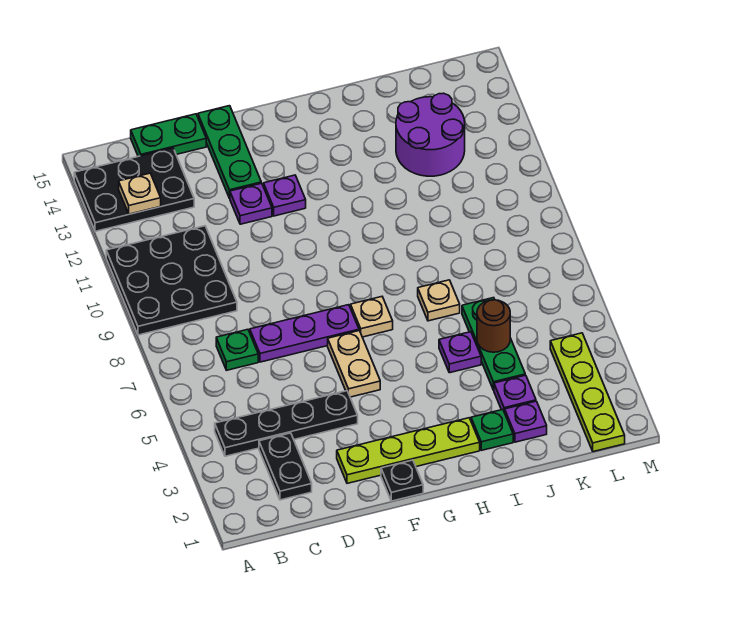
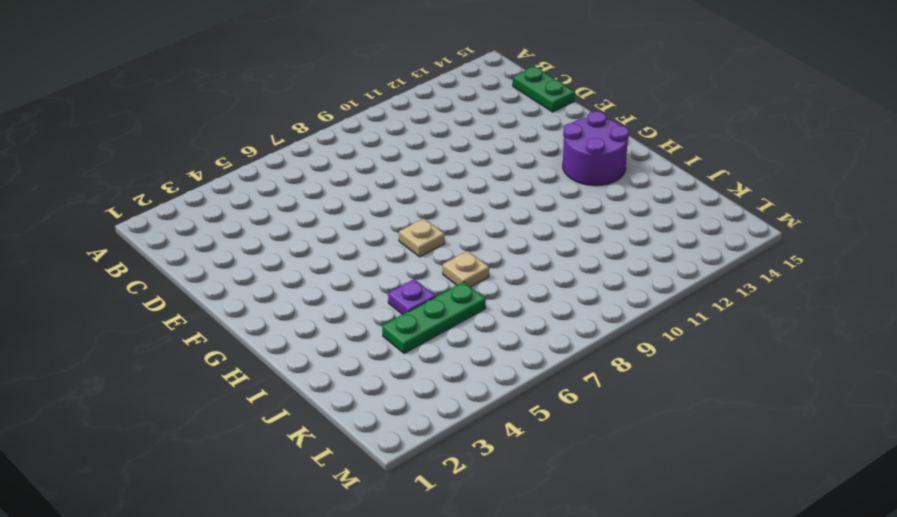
purple 2x2 round brick [563,111,629,186] -> purple 2x2 round brick moved to [396,93,465,176]
none -> black 3x3 plate [106,226,237,335]
none -> black 2x3 plate [74,148,194,231]
none -> black 1x4 plate [215,391,358,456]

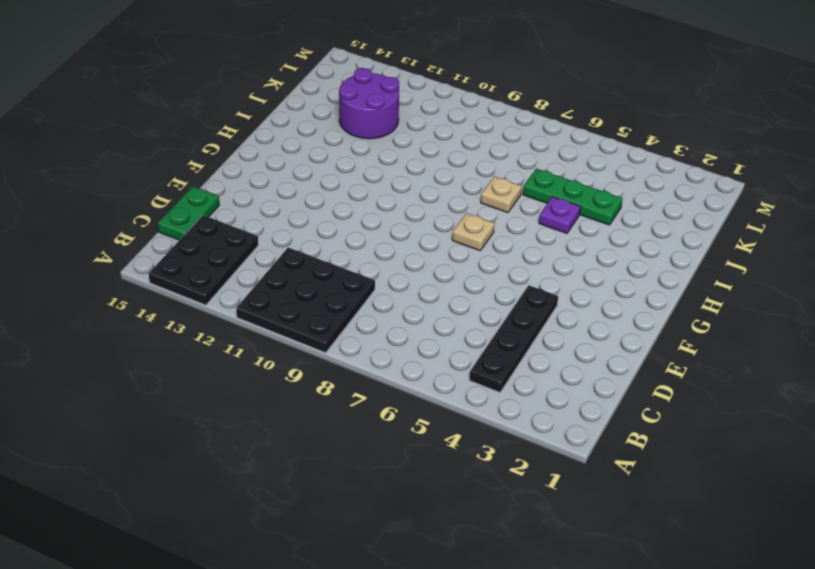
none -> black 1x2 plate [259,433,312,500]
none -> green 1x1 plate [216,329,258,370]
none -> purple 1x3 plate [250,305,359,362]

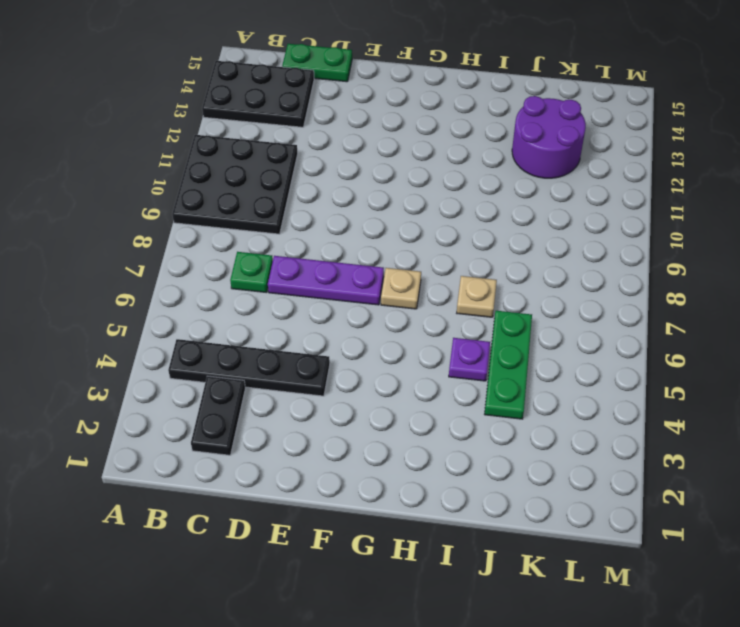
none -> lime 1x4 plate [337,418,480,483]
none -> purple 1x1 plate [230,183,272,224]
none -> green 1x3 plate [198,106,261,198]

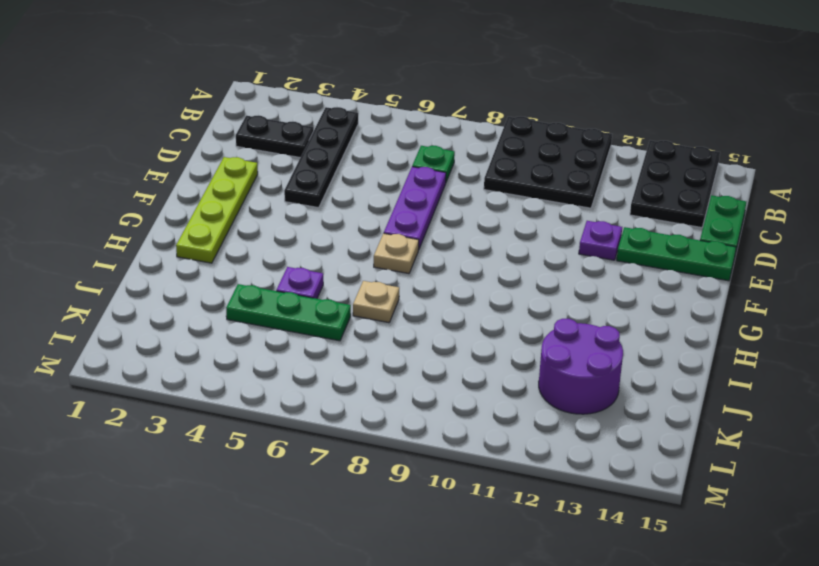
none -> black 1x1 plate [381,460,423,501]
none -> tan 1x2 plate [328,331,380,397]
none -> purple 1x1 plate [264,175,306,216]

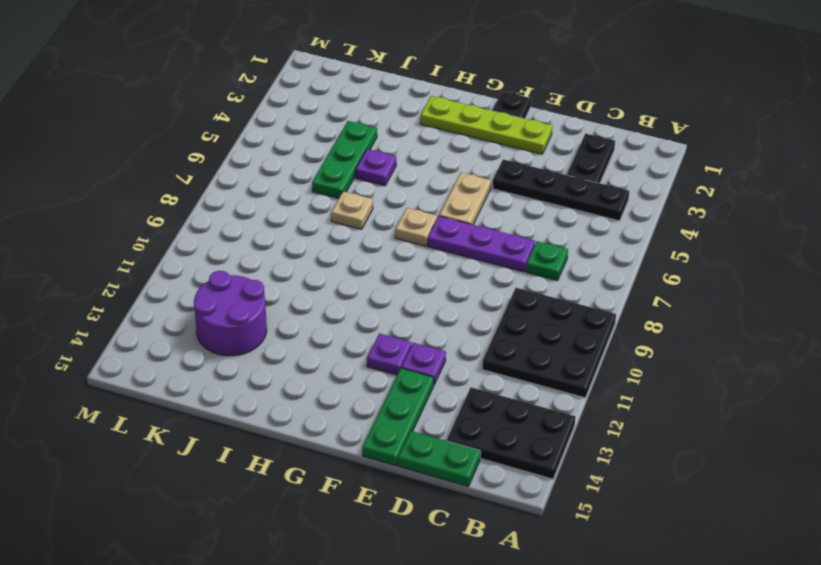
none -> green 1x1 plate [471,410,513,450]
none -> purple 1x1 plate [505,401,547,442]
none -> purple 1x1 plate [494,375,536,413]

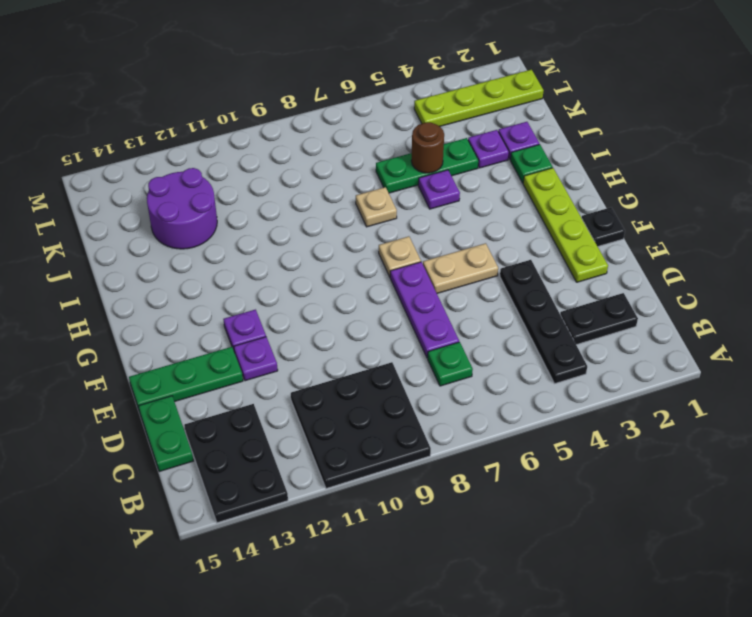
none -> tan 1x1 plate [119,173,161,214]

